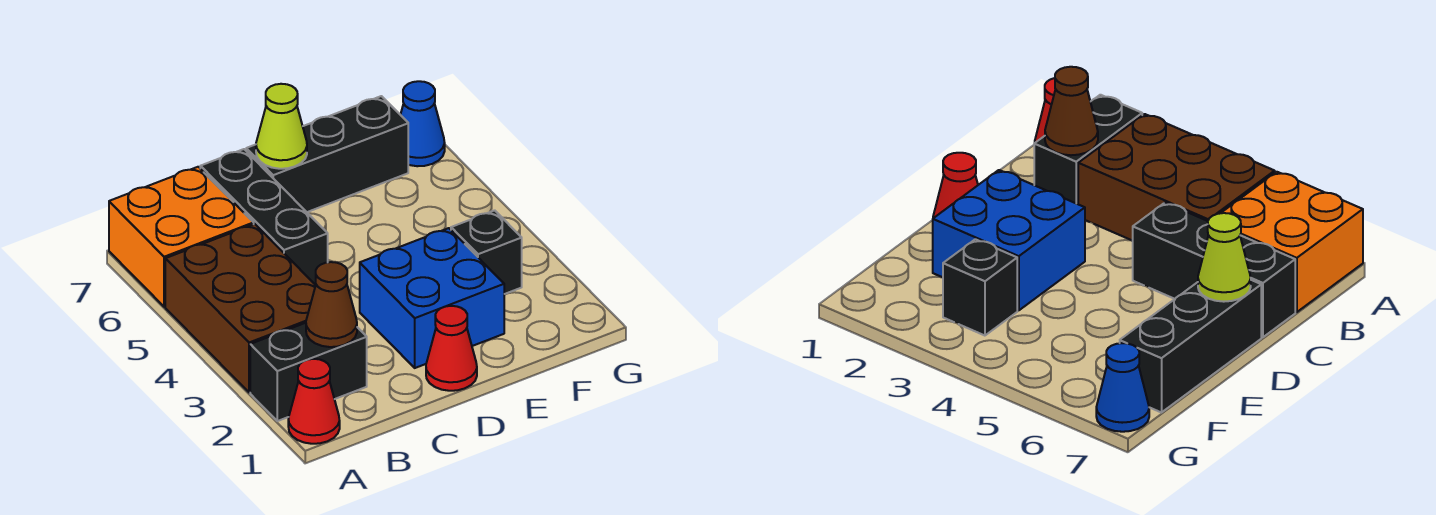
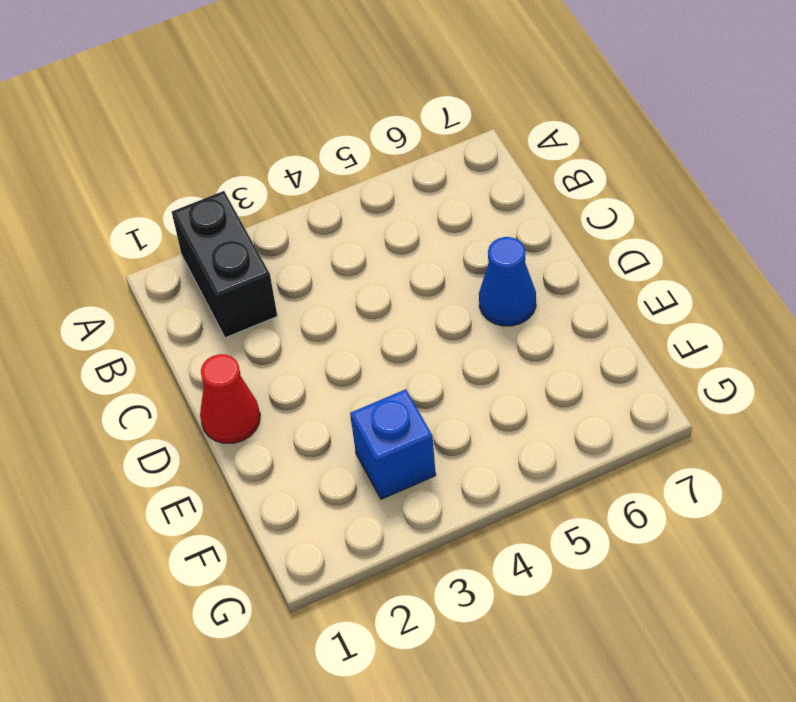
blue 1x1 cone [479,237,536,326] -> blue 1x1 cone moved to [401,81,445,166]
blue 1x1 brick [350,389,436,499] -> black 1x1 brick [451,210,522,294]
none -> red 1x1 cone [288,359,340,444]
none -> brown 2x3 brick [165,224,316,392]
none -> orange 2x2 brick [109,167,254,307]

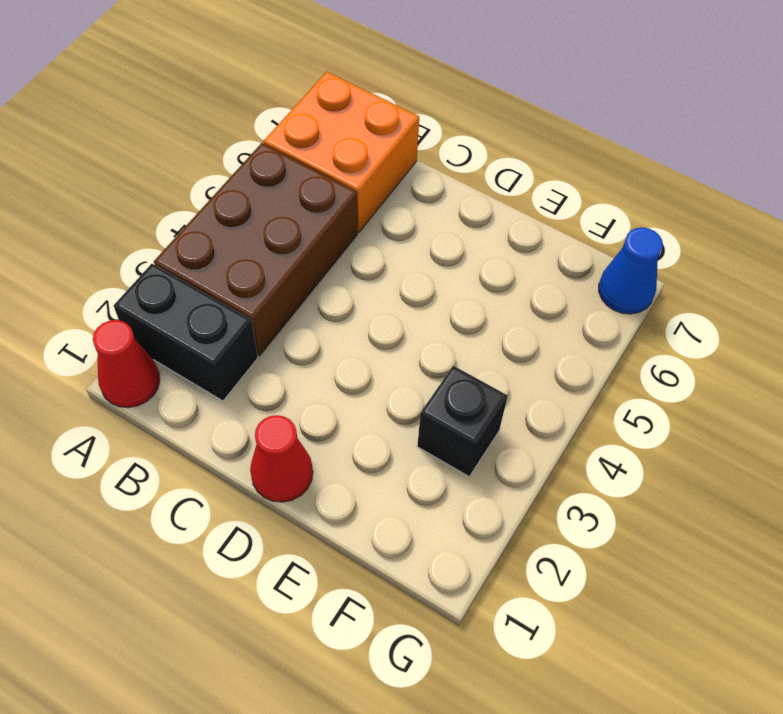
none -> black 1x3 brick [200,149,328,285]
none -> blue 2x2 brick [360,228,504,368]
none -> black 1x3 brick [246,96,408,212]

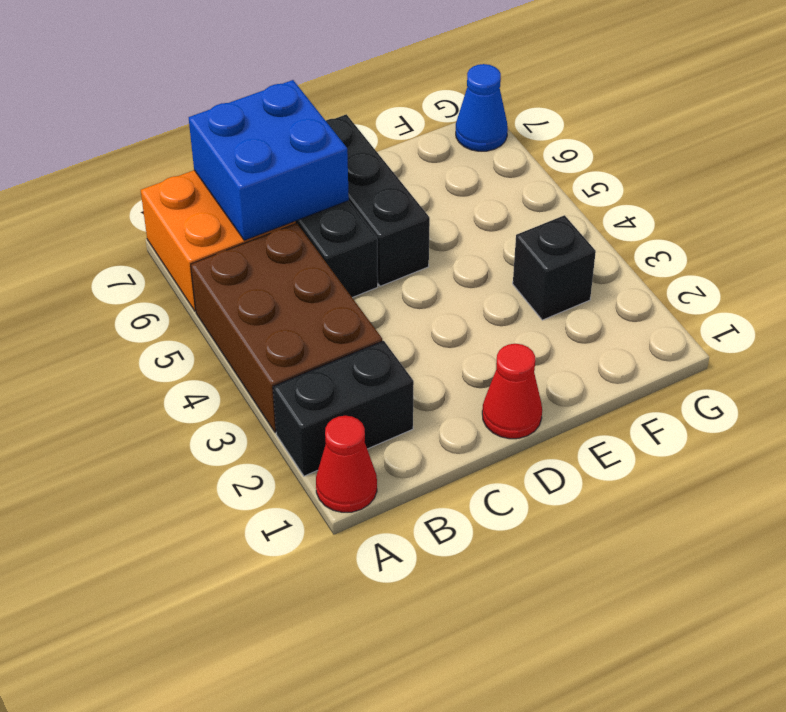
blue 2x2 brick [189,80,349,240] -> blue 2x2 brick moved to [360,228,504,368]
black 1x3 brick [326,114,430,286] -> black 1x3 brick turned to [246,96,408,212]
none -> brown 1x1 cone [306,262,357,347]
none -> lime 1x1 cone [256,84,307,169]

